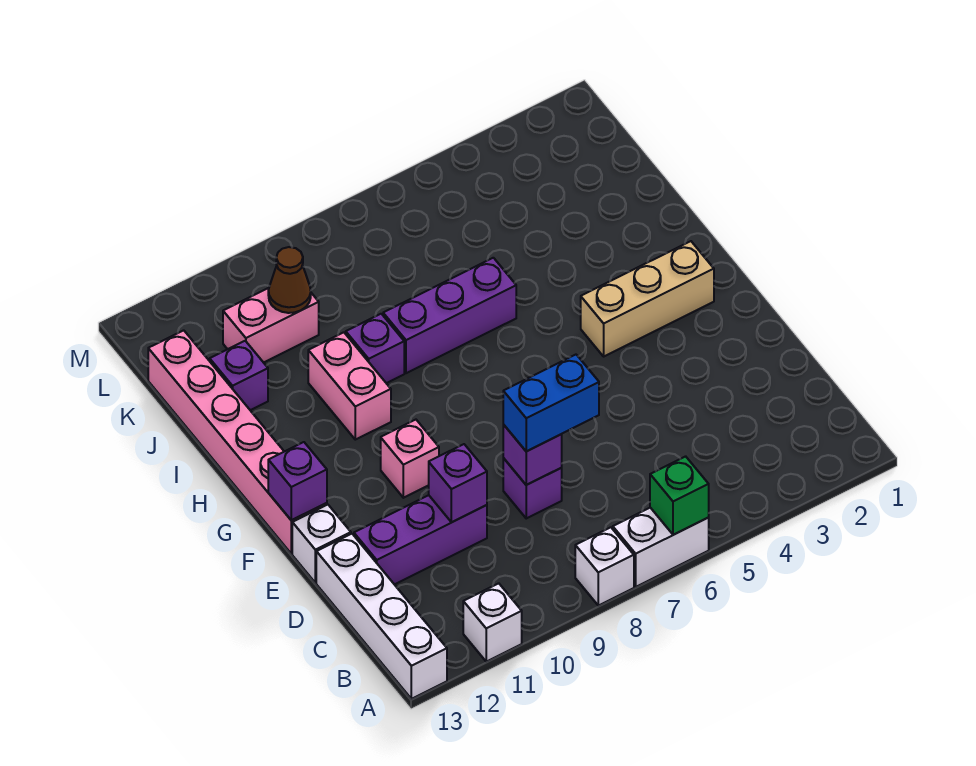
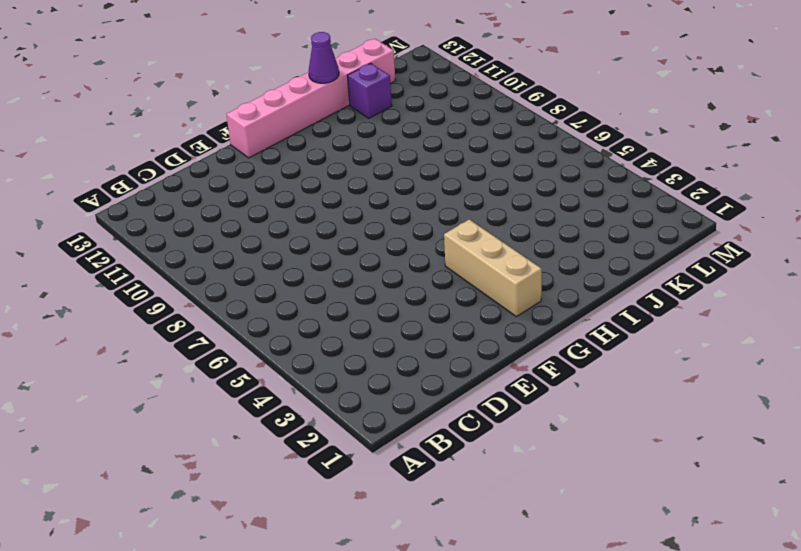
purple 1x1 cone [309,32,339,83] -> none
none -> white 1x2 brick [613,508,709,587]
none -> white 1x1 brick [575,527,634,606]
none -> white 1x1 brick [463,583,522,662]

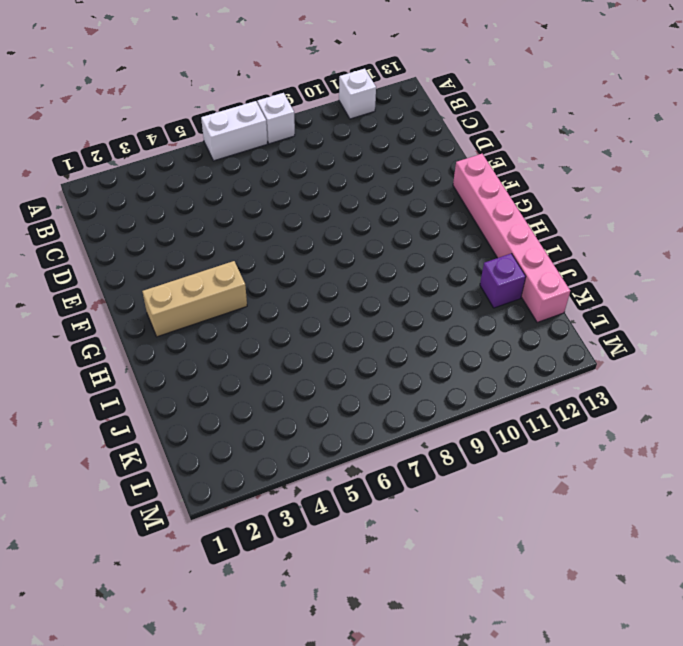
none -> white 1x4 brick [316,534,447,699]
none -> purple 1x1 brick [503,458,562,518]
none -> purple 1x3 brick [354,495,487,585]

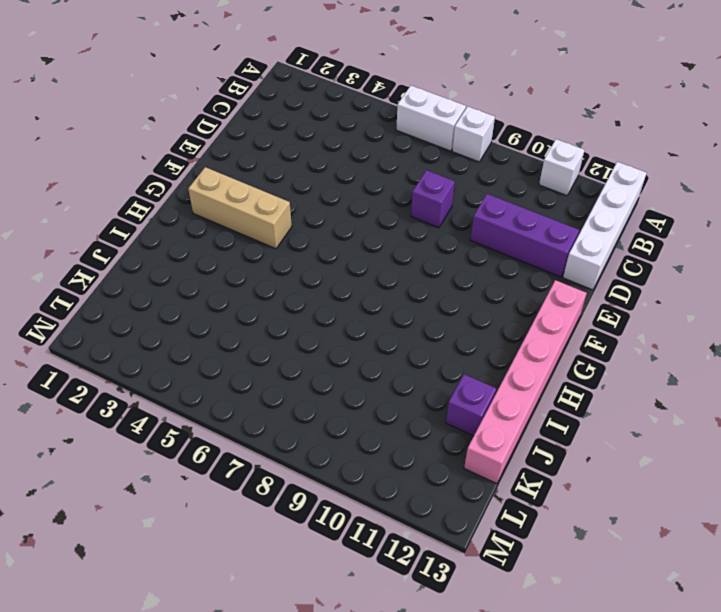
none -> white 1x1 brick [292,505,351,583]
none -> pink 1x1 brick [381,420,439,498]
none -> pink 1x2 brick [308,332,391,440]

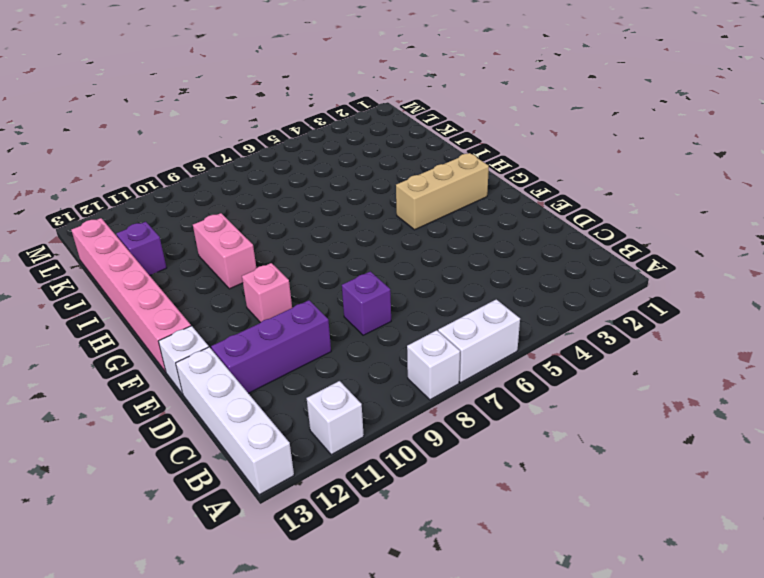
none -> purple 1x3 brick [383,258,516,373]
none -> purple 1x1 brick [346,314,404,383]
none -> pink 1x2 brick [223,288,319,363]

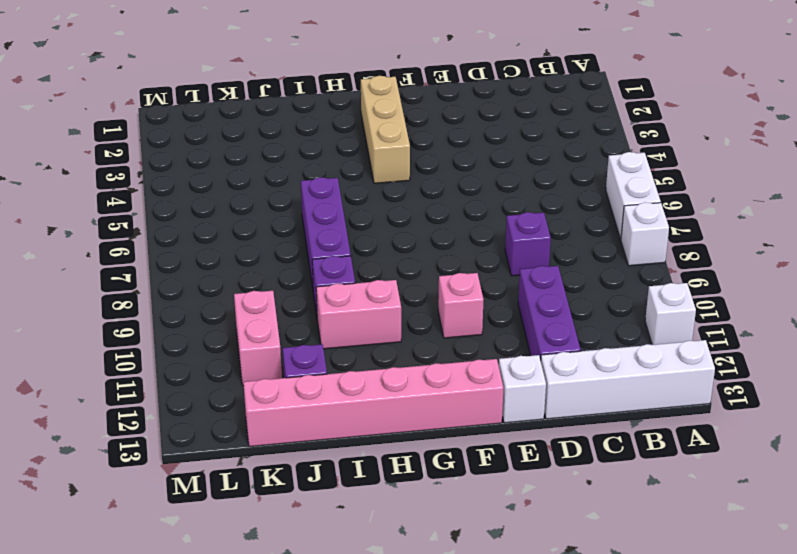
none -> green 1x1 brick [650,456,709,535]
none -> purple 1x1 brick [503,425,562,485]
none -> purple 1x1 brick [429,444,487,522]

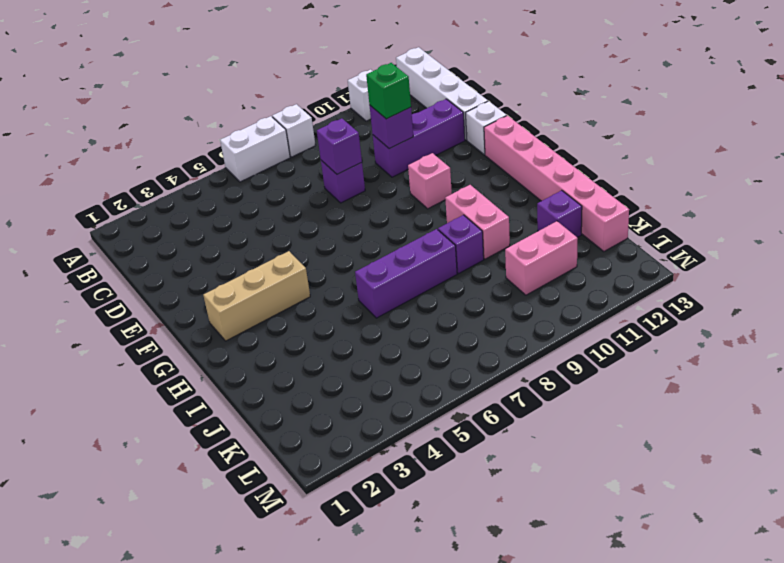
green 1x1 brick [366,63,411,119] -> green 1x1 brick moved to [650,456,709,535]
none -> purple 1x1 brick [268,442,327,520]
none -> brown 1x1 cone [268,247,311,313]
none -> blue 1x2 brick [503,355,599,451]

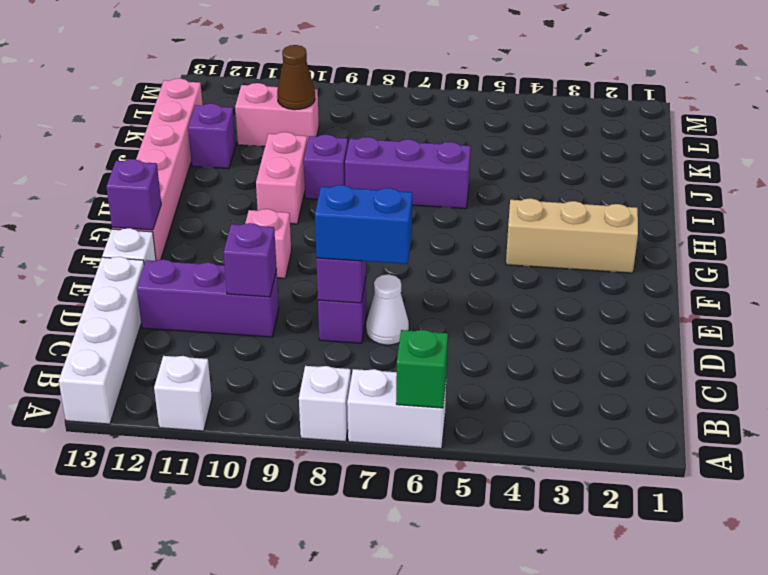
white 1x1 cone [366,274,409,345] -> none

